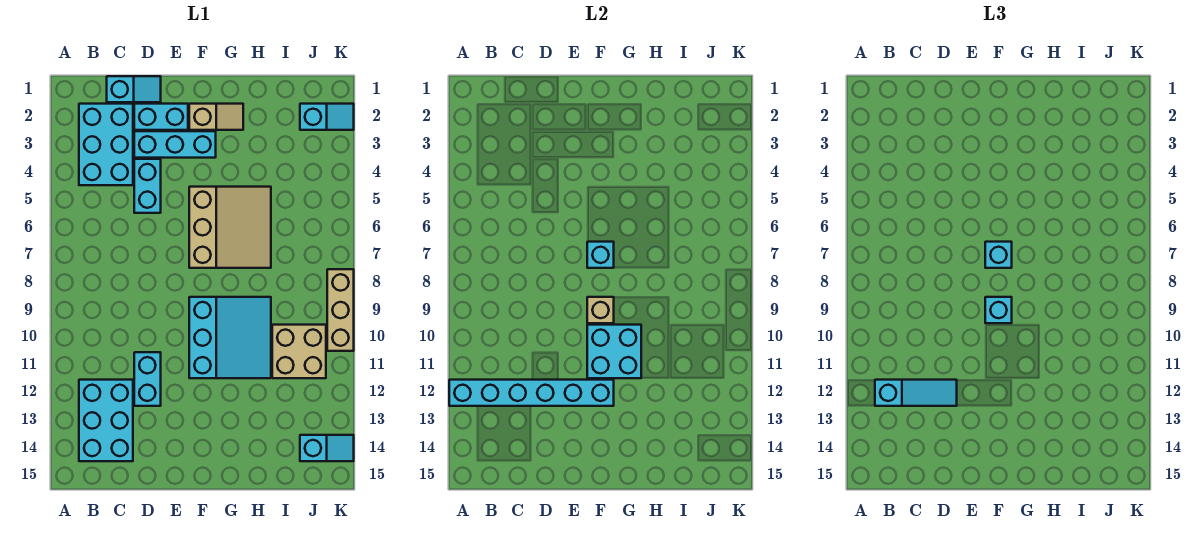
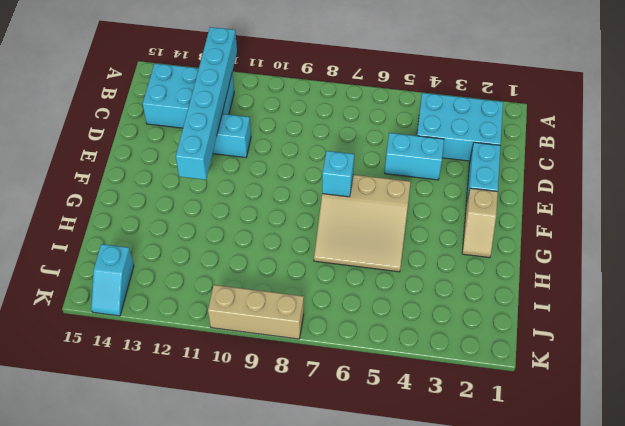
none -> cyan 1x2 slope [107,76,161,102]
none -> cyan 1x3 brick [134,131,216,158]
none -> cyan 3x3 slope [189,297,271,378]

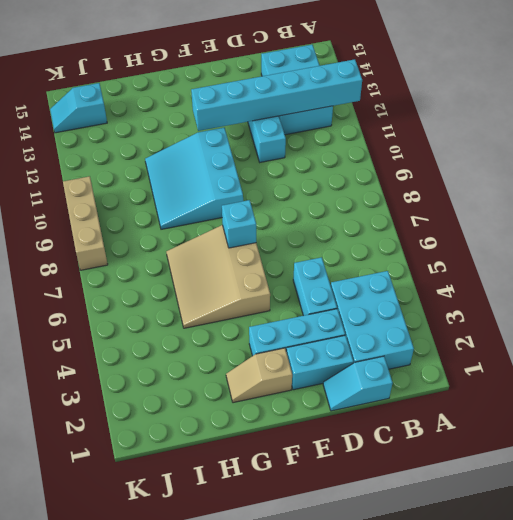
none -> tan 2x2 brick [272,325,326,378]
none -> cyan 1x2 slope [300,104,354,130]
none -> tan 1x1 brick [587,297,614,323]

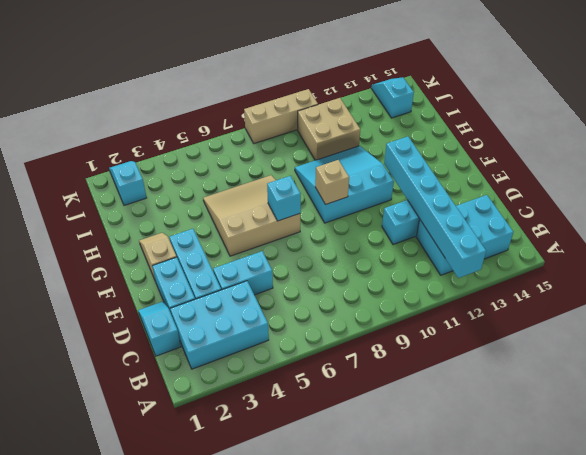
none -> cyan 2x2 brick [587,325,641,378]
none -> cyan 1x3 slope [875,380,957,406]
none -> cyan 1x1 brick [985,242,1012,268]

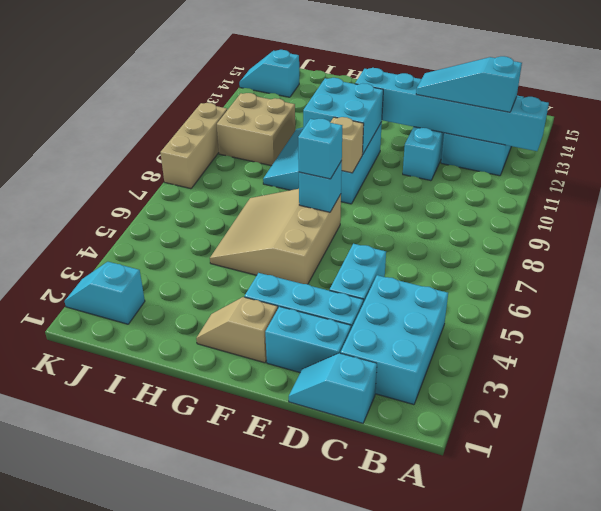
none -> cyan 1x1 brick [985,297,1012,323]

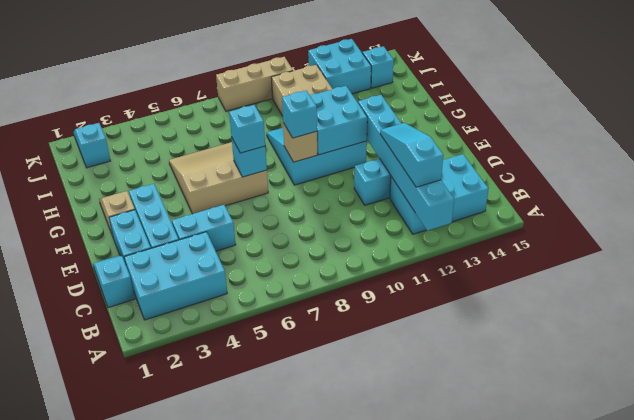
cyan 2x2 brick [308,39,371,94] -> none

